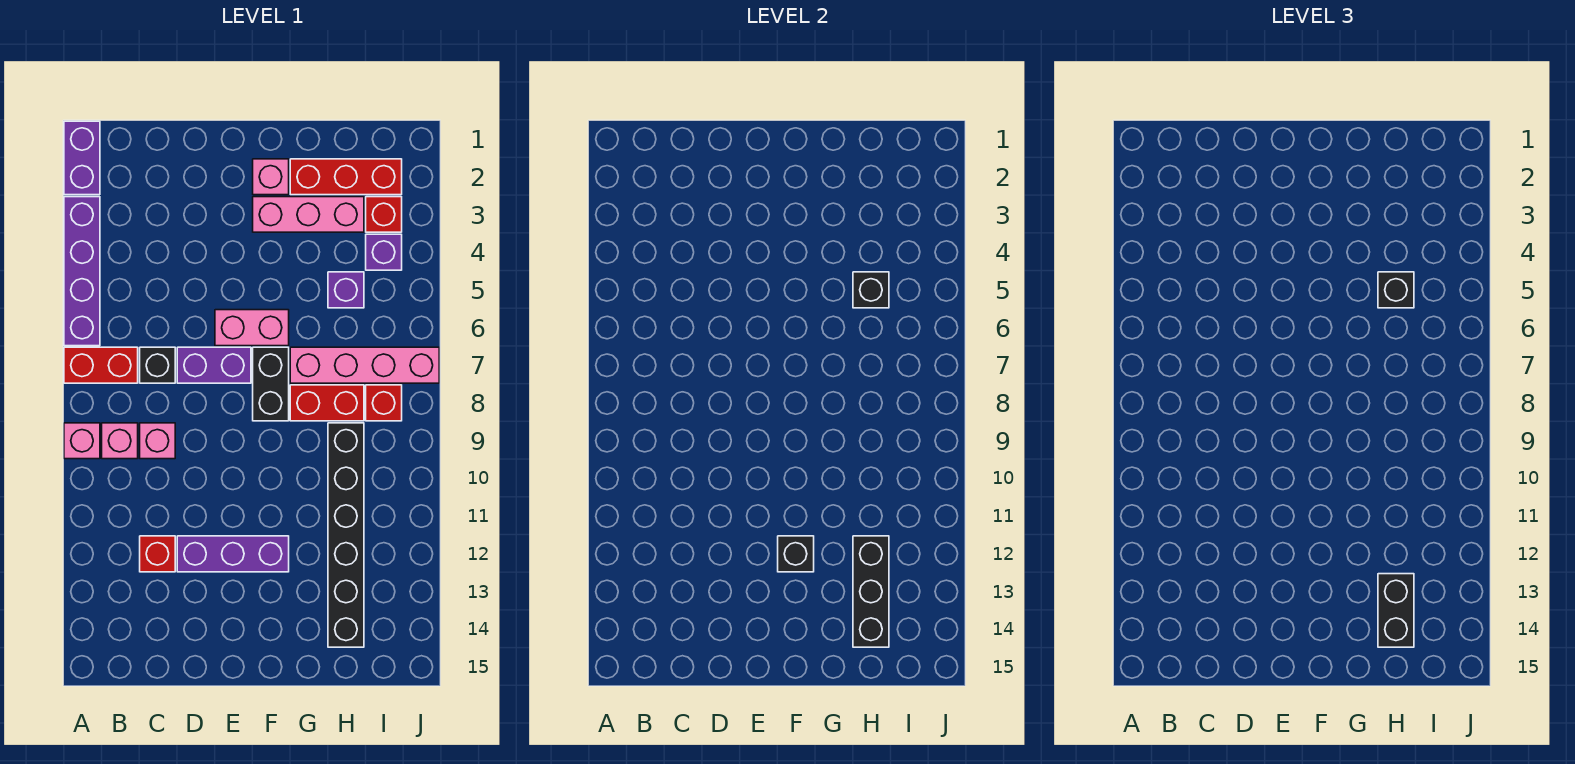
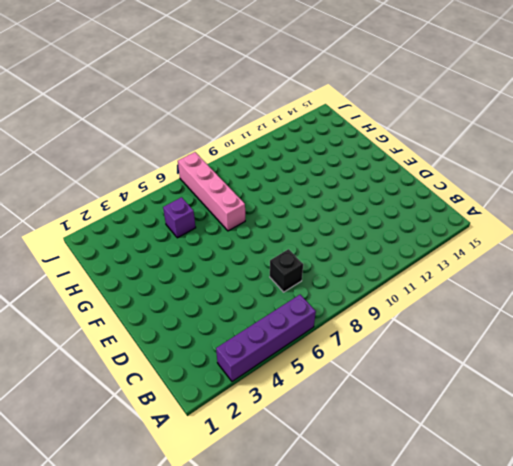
none -> purple 1x2 brick [64,121,100,195]
none -> red 1x2 brick [64,347,138,383]
none -> pink 1x1 brick [64,423,100,459]

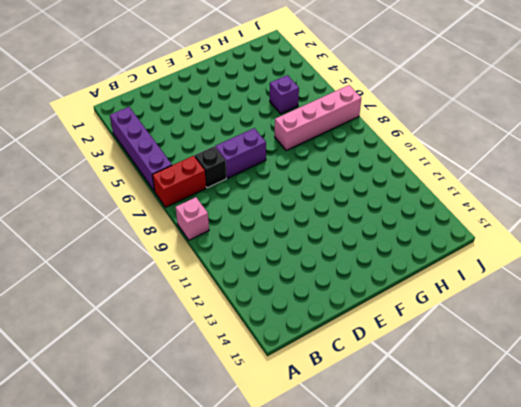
none -> purple 1x2 brick [64,121,100,195]
none -> pink 1x1 brick [102,423,138,459]
none -> pink 1x1 brick [140,423,175,459]

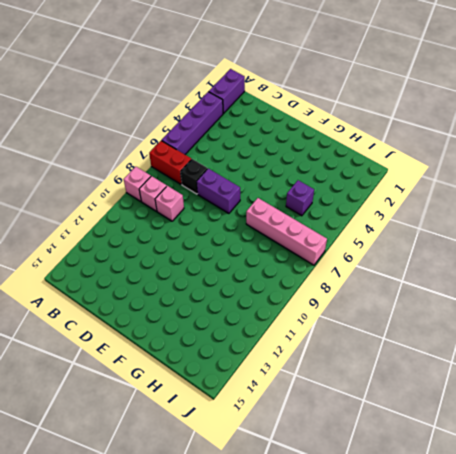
none -> red 1x1 brick [140,536,175,572]
none -> purple 1x3 brick [177,536,289,572]
none -> pink 1x2 brick [215,310,289,346]

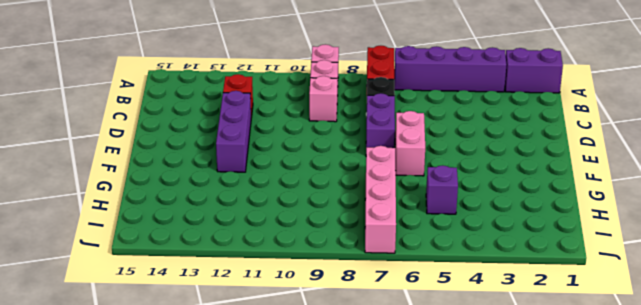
none -> pink 1x1 brick [253,159,289,195]
none -> pink 1x3 brick [253,197,364,232]
none -> black 1x2 brick [253,347,289,421]

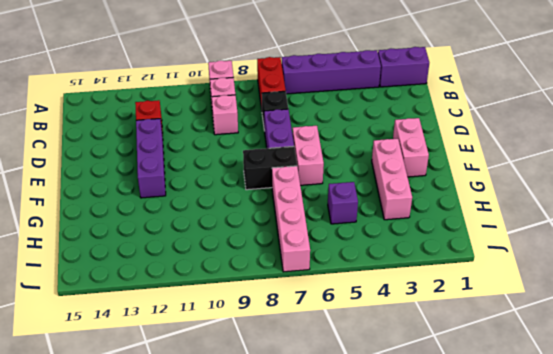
pink 1x2 brick [393,118,429,177] -> pink 1x1 brick [253,159,289,195]
none -> red 1x3 brick [290,159,402,195]
none -> red 1x2 brick [290,385,364,421]
none -> black 1x6 brick [328,423,364,647]

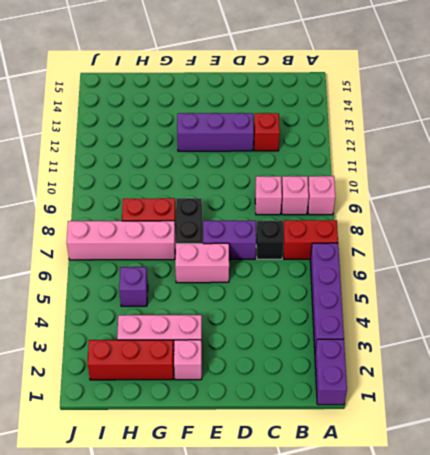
none -> black 1x6 brick [328,423,364,647]
none -> red 1x1 brick [366,197,402,232]
none -> purple 1x1 brick [366,234,402,270]

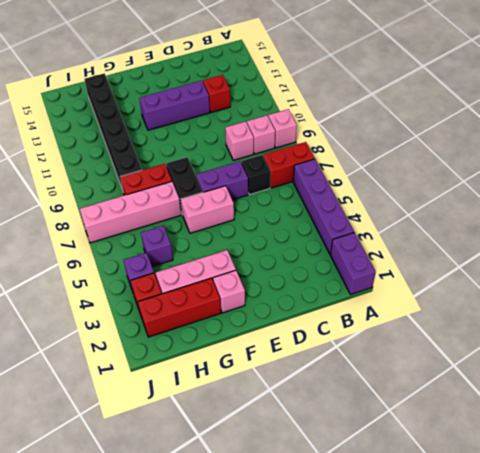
none -> red 1x1 brick [366,385,402,421]
none -> black 1x1 brick [778,536,814,572]
none -> black 1x1 brick [853,272,889,308]

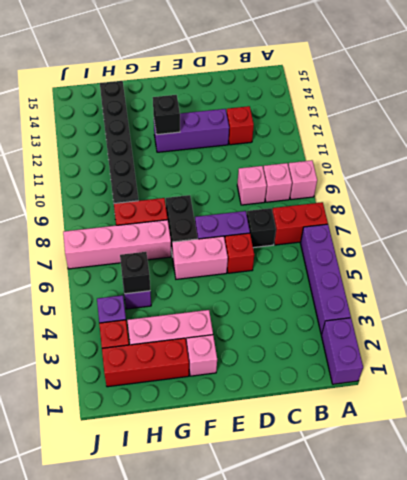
red 1x1 brick [225,233,254,273] -> red 1x1 brick moved to [366,385,402,421]
none -> black 1x3 brick [853,536,889,647]
none -> black 1x1 brick [1378,272,1414,308]
none -> black 1x2 brick [1378,574,1414,647]

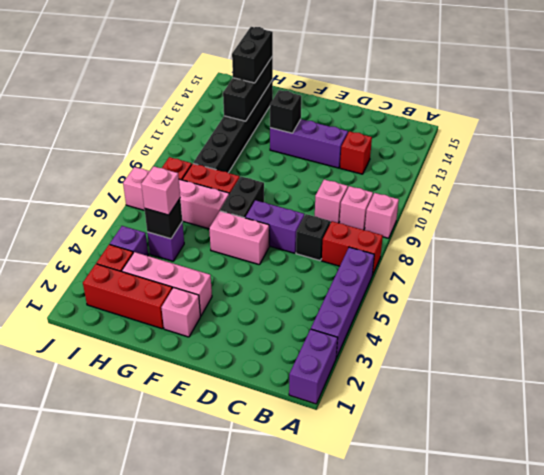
pink 1x1 brick [141,166,180,215] -> black 1x1 brick [1378,272,1414,308]

